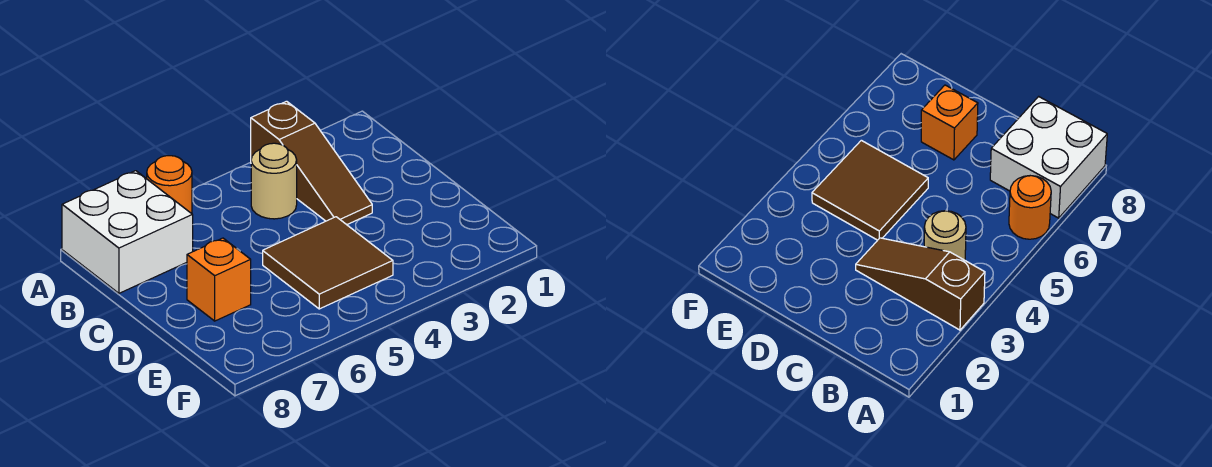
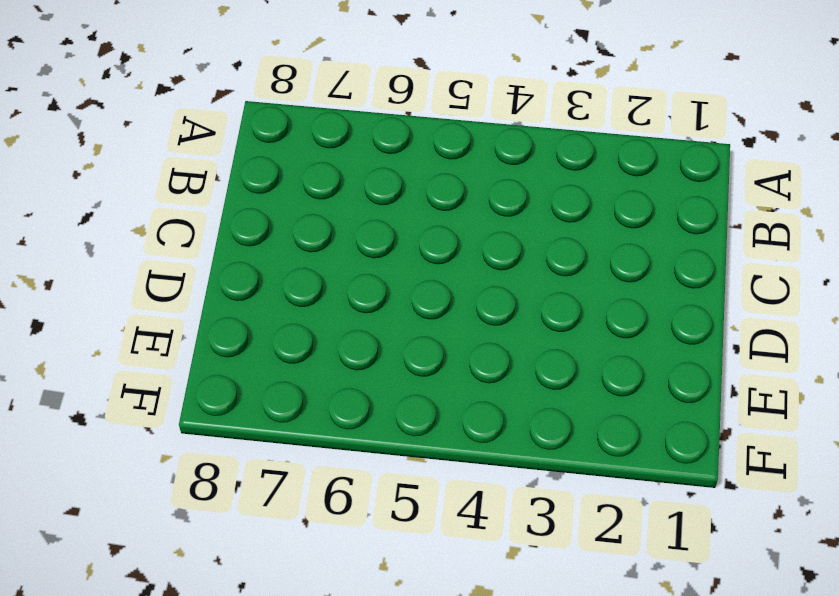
none -> brown 1x3 slope [251,101,372,225]
none -> orange 1x1 round brick [147,156,192,214]

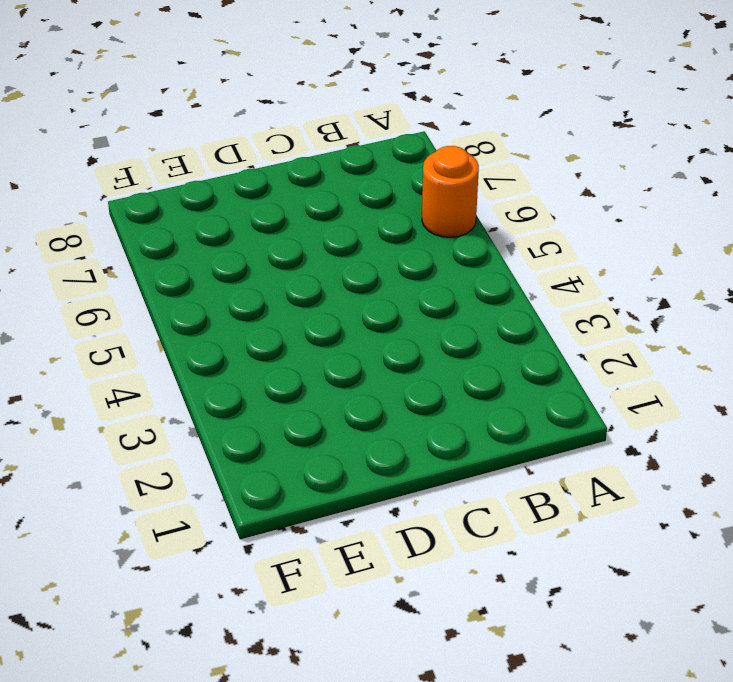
none -> brown 1x3 slope [251,101,372,225]
none -> white 2x2 brick [62,171,193,293]

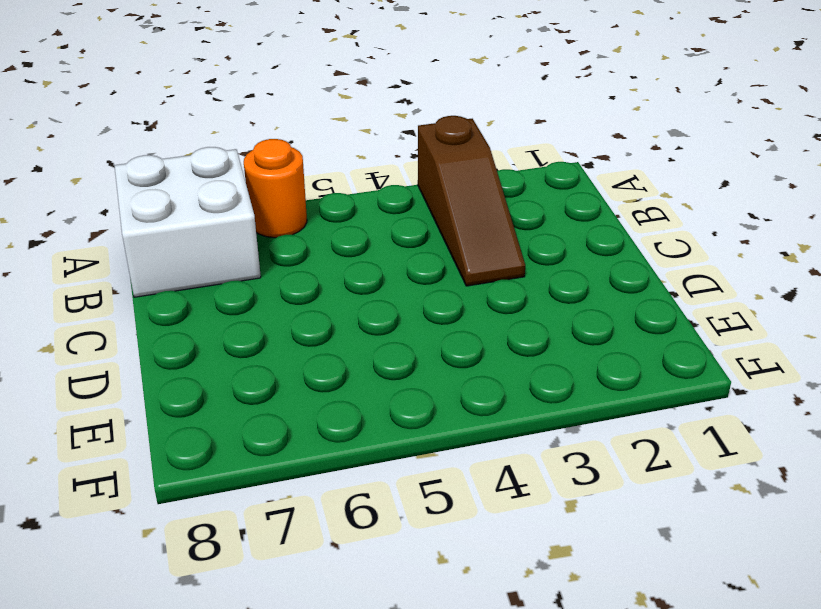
none -> tan 1x1 round brick [251,143,297,219]
none -> brown 2x2 tile [263,217,393,309]

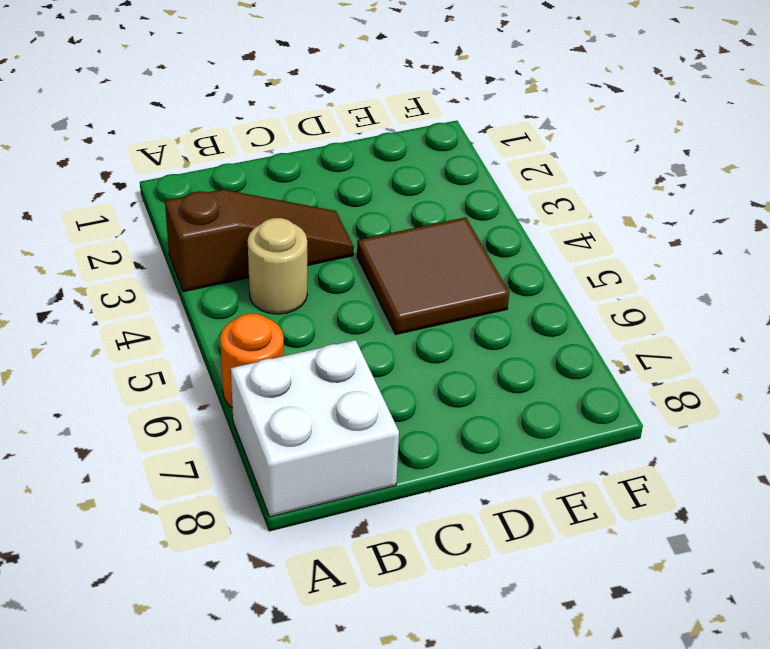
none -> orange 1x1 brick [187,238,251,321]

